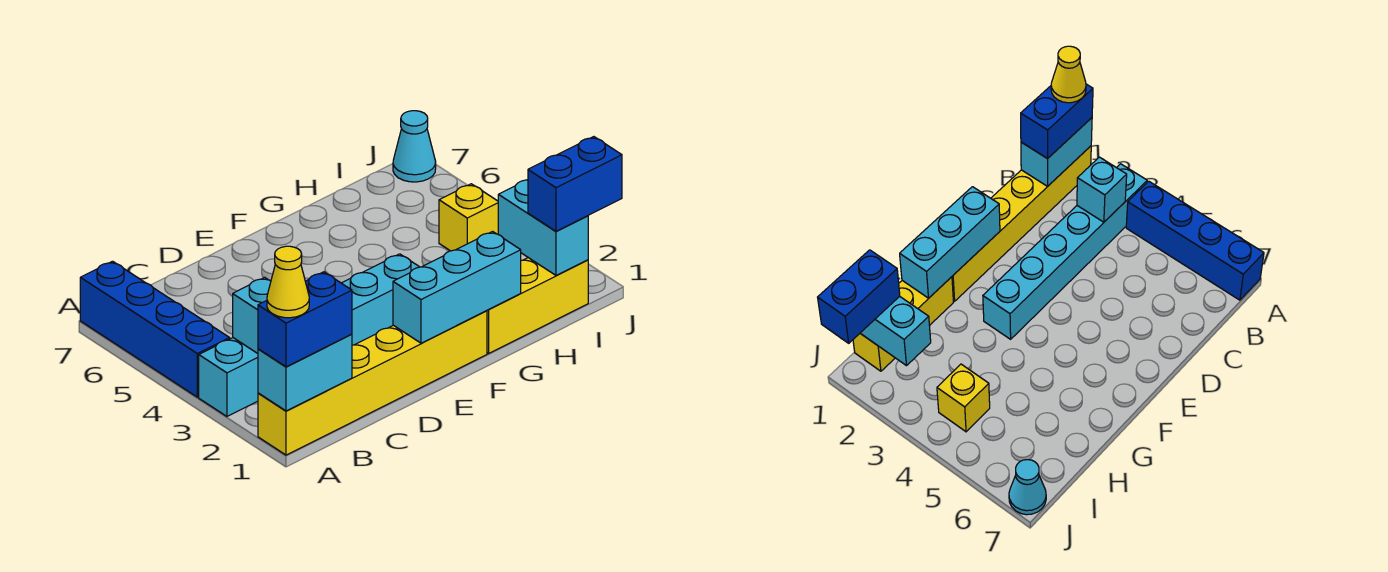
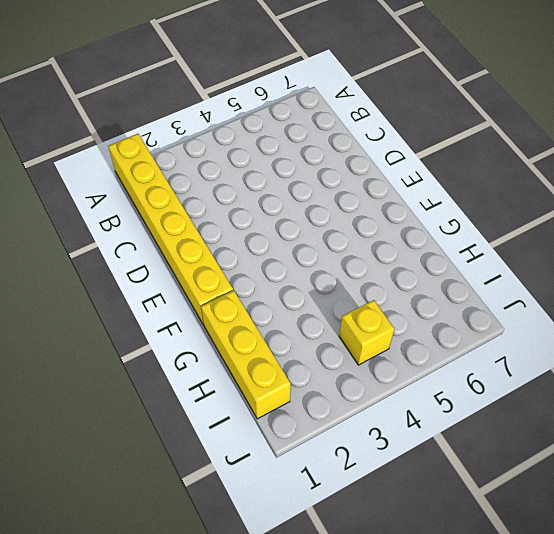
none -> cyan 1x6 brick [199,254,419,416]
none -> blue 1x4 brick [80,261,230,397]
none -> cyan 1x1 cone [393,111,436,182]

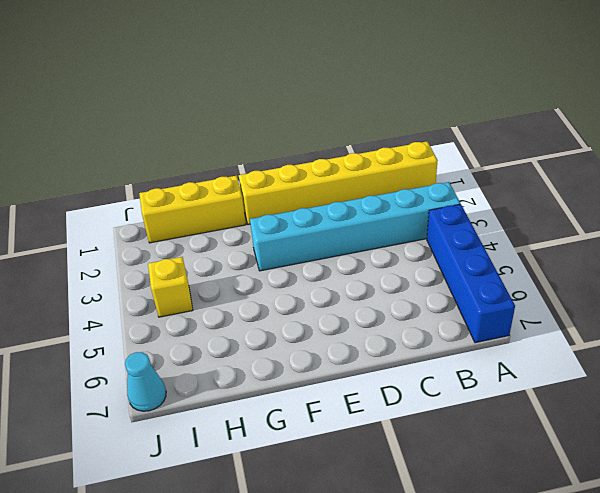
none -> cyan 1x2 brick [258,334,352,411]
none -> cyan 1x1 brick [233,277,271,353]
none -> cyan 1x3 brick [393,232,521,343]

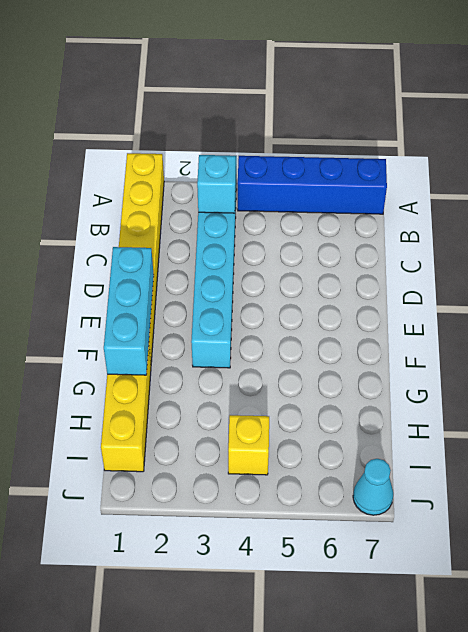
none -> cyan 1x2 brick [258,334,352,411]
none -> cyan 1x2 brick [498,180,588,275]
none -> blue 1x2 brick [258,272,352,367]

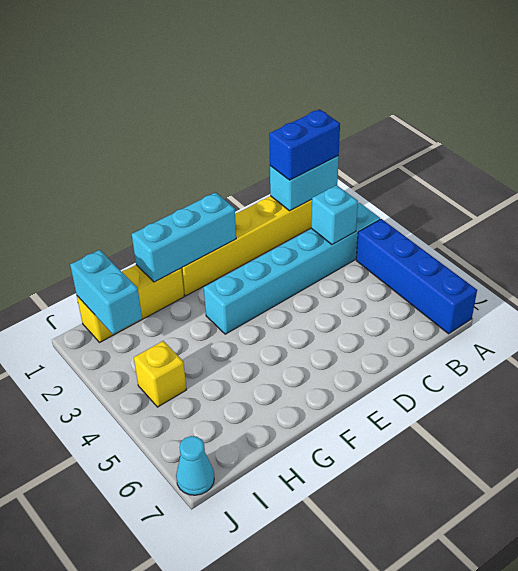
none -> blue 1x2 brick [528,137,622,231]
none -> yellow 1x1 cone [267,246,309,318]

